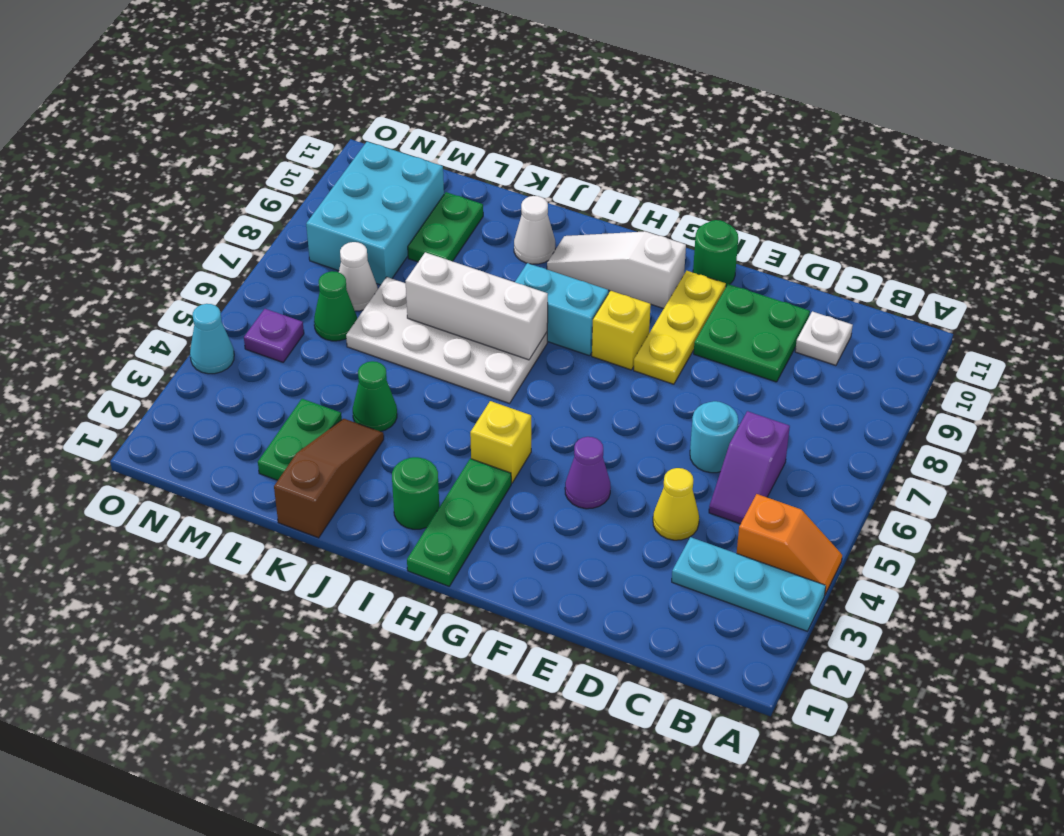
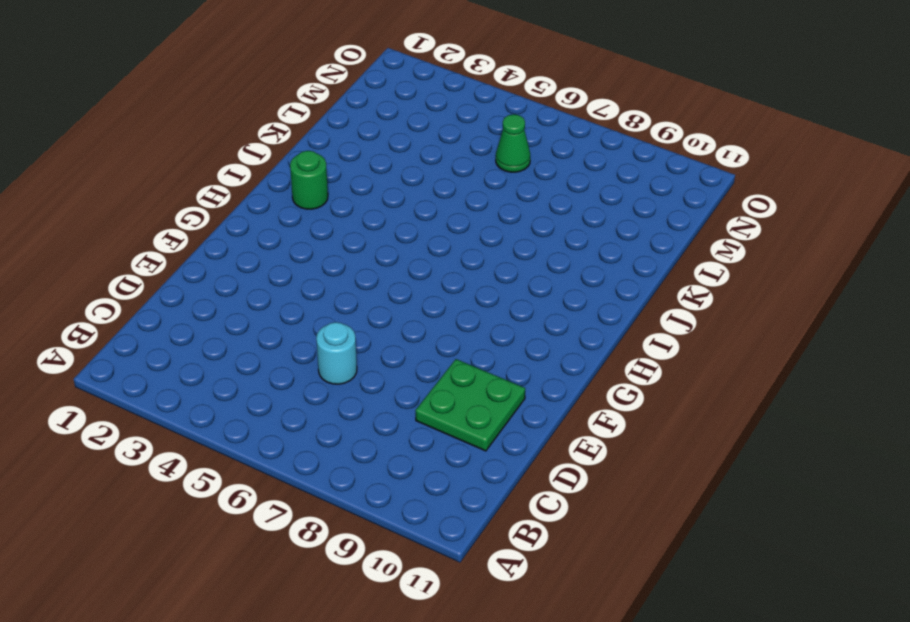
none -> cyan 1x3 plate [672,537,826,631]
none -> orange 1x2 slope [737,494,842,594]
none -> purple 1x2 slope [709,411,790,524]

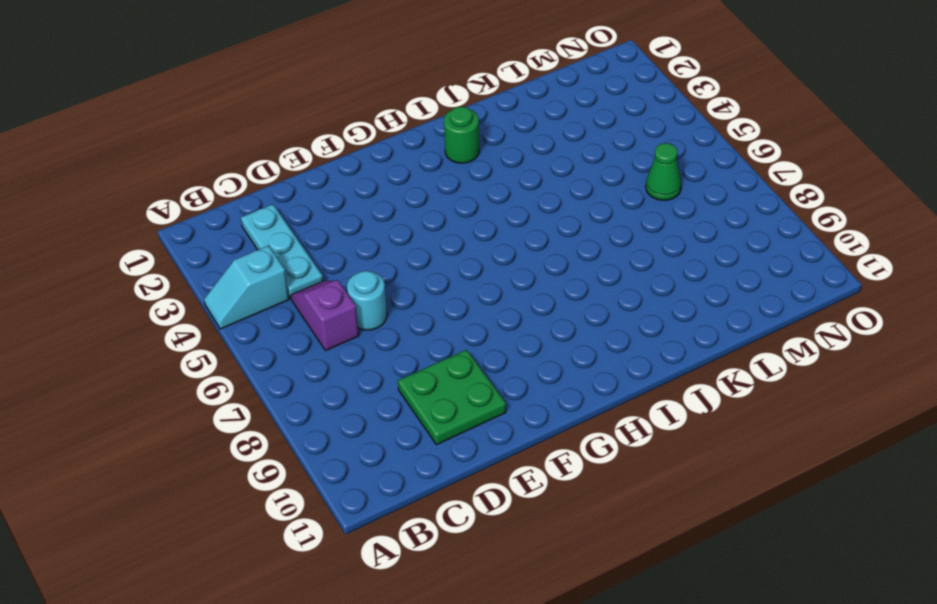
cyan 1x2 slope [204,246,289,329] -> orange 1x2 slope [737,494,842,594]
cyan 1x3 plate [241,204,323,299] -> cyan 1x3 plate turned to [672,537,826,631]
none -> white 1x1 plate [795,311,853,365]
none -> yellow 1x1 cone [653,468,699,540]
none -> purple 1x1 cone [565,437,611,509]

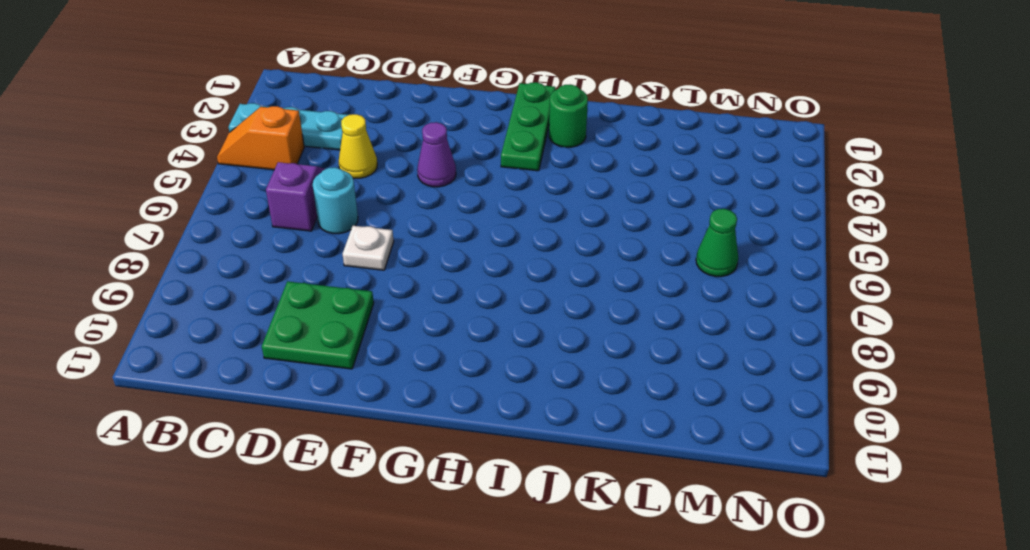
white 1x1 plate [343,226,394,270] -> white 1x1 plate moved to [795,311,853,365]
none -> yellow 1x3 plate [634,271,726,384]
none -> green 1x1 round brick [693,220,738,286]
none -> yellow 1x1 brick [592,291,651,370]

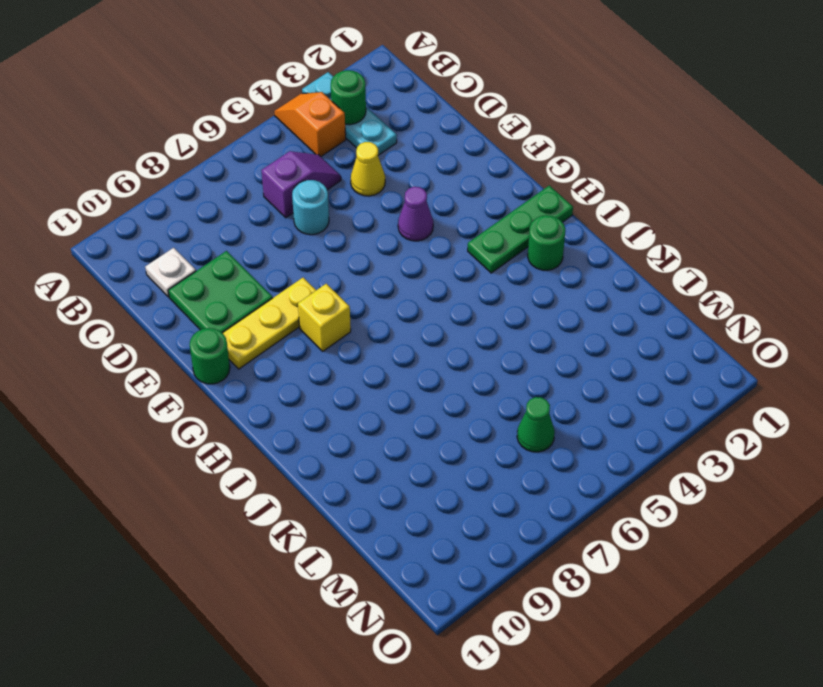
green 1x1 round brick [331,70,366,125] -> none
none -> white 1x3 slope [547,231,686,308]
none -> yellow 1x1 brick [470,401,531,483]
none -> cyan 1x2 brick [515,263,608,356]

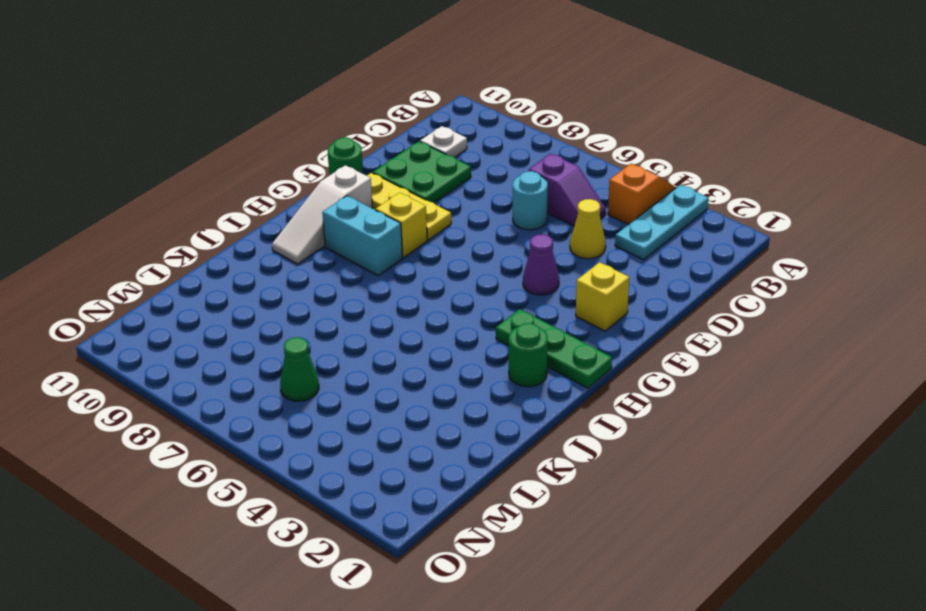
yellow 1x1 brick [576,262,629,331] -> yellow 1x1 brick moved to [470,401,531,483]
cyan 1x2 brick [322,196,402,276] -> cyan 1x2 brick turned to [515,263,608,356]
none -> white 2x4 plate [346,277,547,403]
none -> white 1x1 cone [514,196,555,264]
none -> brown 1x3 slope [274,419,384,538]

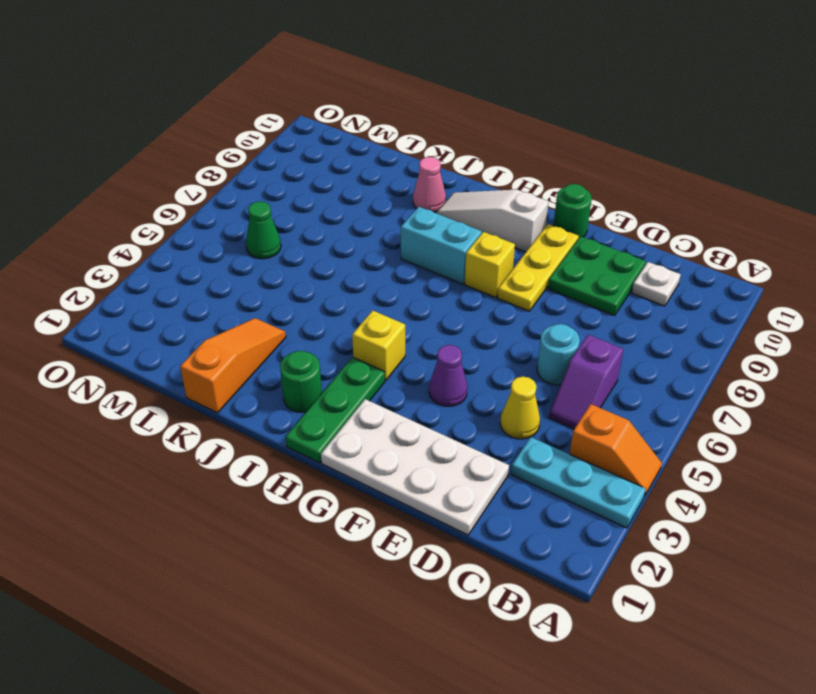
white 2x4 plate [321,399,509,535] -> white 2x4 plate moved to [346,277,547,403]
pink 1x1 cone [413,157,446,212] -> white 1x1 cone [514,196,555,264]
orange 1x3 slope [180,318,286,413] -> brown 1x3 slope [274,419,384,538]
none -> green 1x1 cone [353,361,397,432]
none -> green 1x2 plate [258,399,342,480]
none -> green 1x2 plate [408,192,483,262]

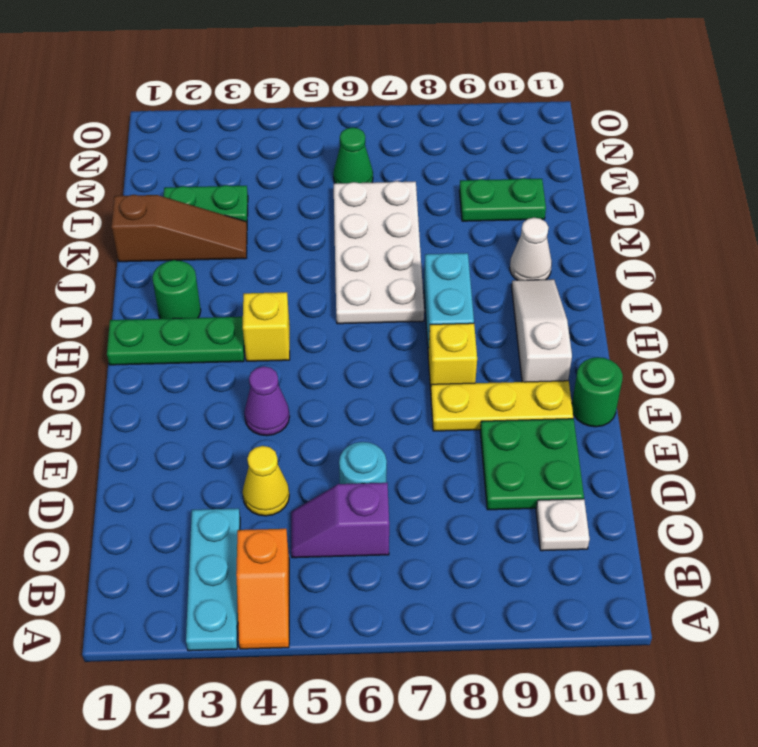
none -> green 1x1 cone [353,361,397,432]
none -> white 1x1 cone [339,242,378,311]
none -> cyan 2x3 brick [306,142,444,285]

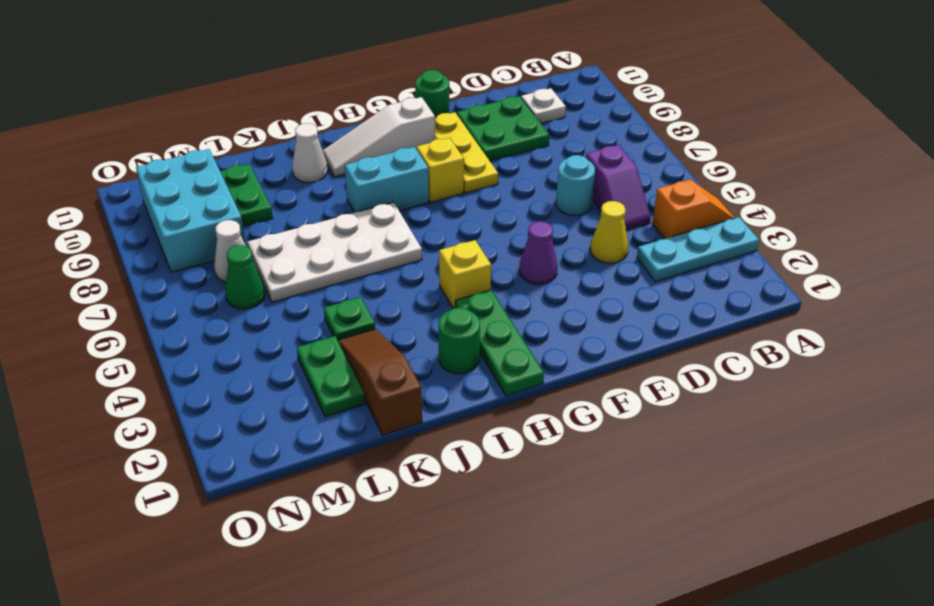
green 1x1 plate [324,297,375,340] -> green 1x1 cone [353,361,397,432]
none -> purple 1x1 plate [244,309,304,362]
none -> cyan 1x1 cone [190,304,234,374]
none -> white 1x3 brick [406,252,548,360]

